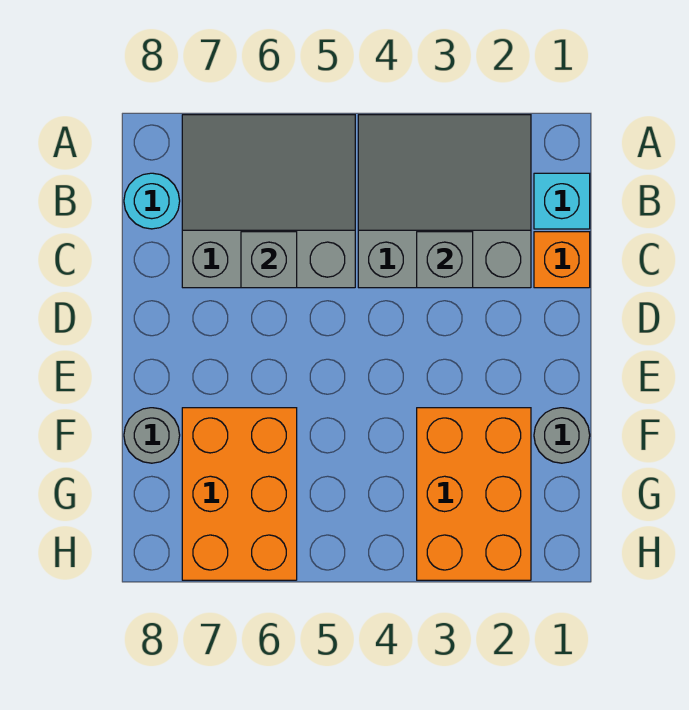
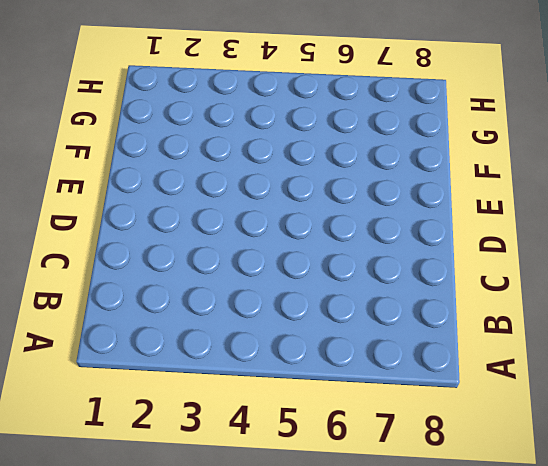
none -> grey 3x3 slope [358,115,531,288]
none -> grey 3x3 slope [182,115,355,288]

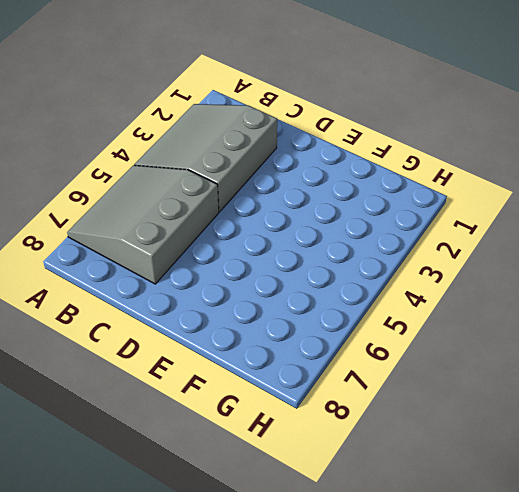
none -> cyan 1x1 brick [534,173,590,229]
none -> cyan 1x1 round brick [124,173,180,229]

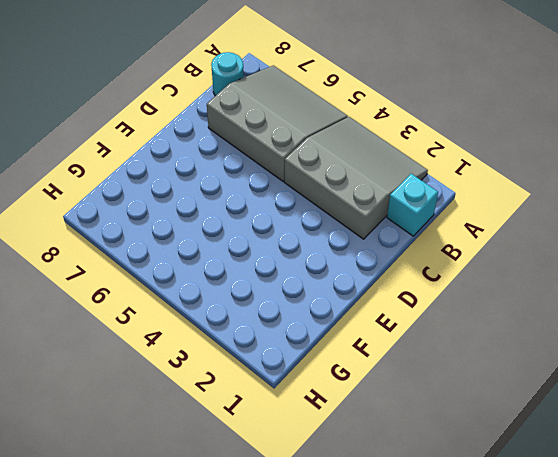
none -> orange 1x1 brick [534,232,590,288]
none -> grey 1x1 round brick [534,408,590,463]

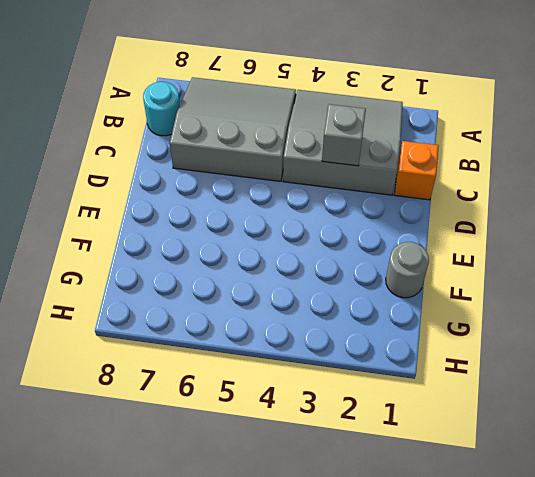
none -> cyan 1x1 brick [534,173,590,229]
none -> orange 2x3 brick [417,408,531,580]

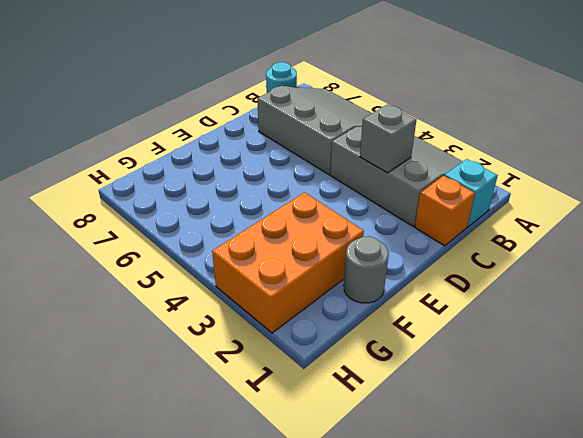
none -> orange 2x3 brick [182,408,297,580]
none -> grey 1x1 round brick [124,408,180,463]

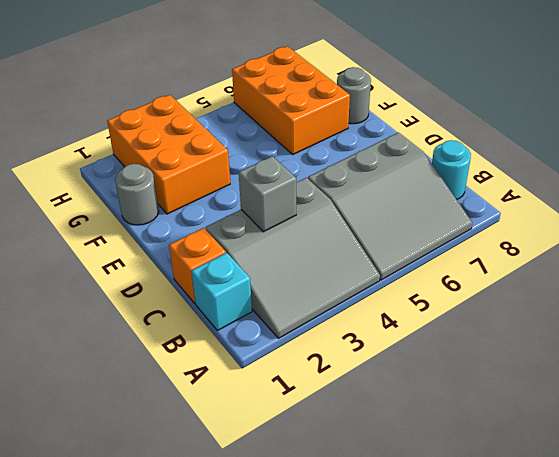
none -> grey 1x1 brick [241,232,297,288]

